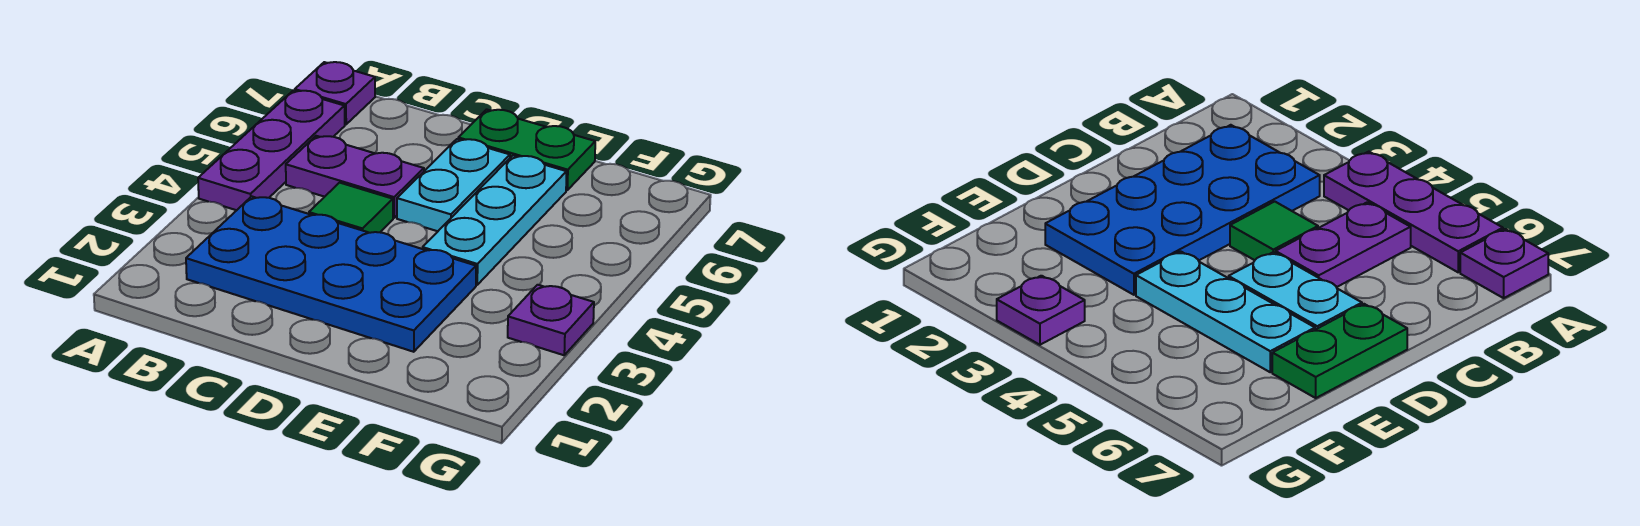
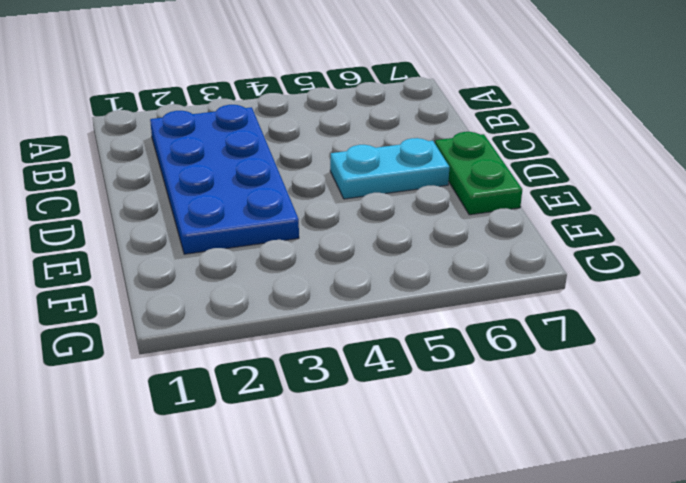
none -> purple 1x3 plate [198,90,345,210]
none -> purple 1x1 plate [295,62,375,124]

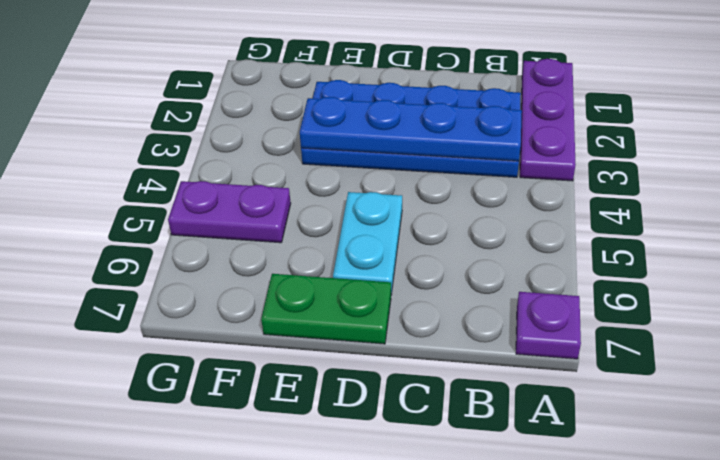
purple 1x3 plate [520,59,576,181] -> purple 1x3 plate moved to [198,90,345,210]
blue 1x4 plate [300,97,522,161] -> none
purple 1x2 plate [168,181,291,243] -> purple 1x2 plate moved to [286,136,424,218]
none -> green 1x1 tile [309,183,393,233]
none -> cyan 1x3 plate [423,156,567,285]

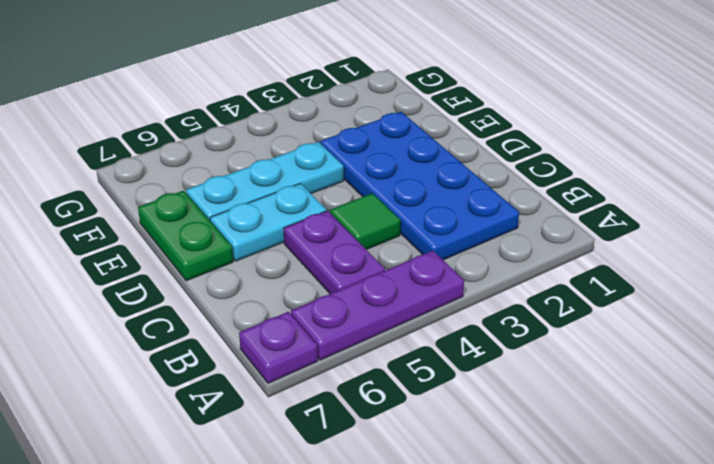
none -> purple 1x1 plate [508,285,594,355]

